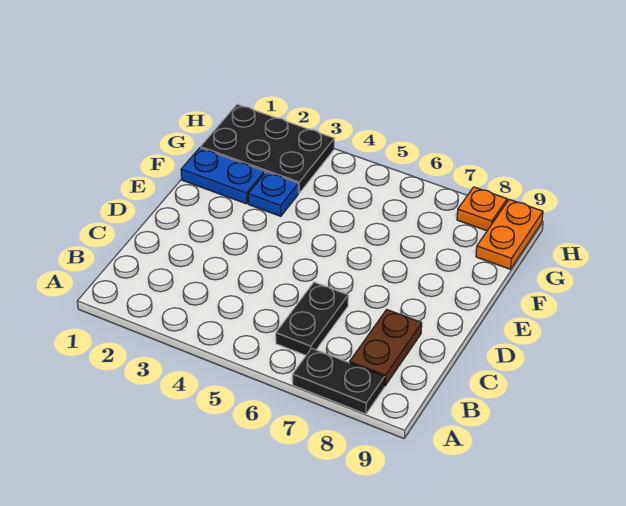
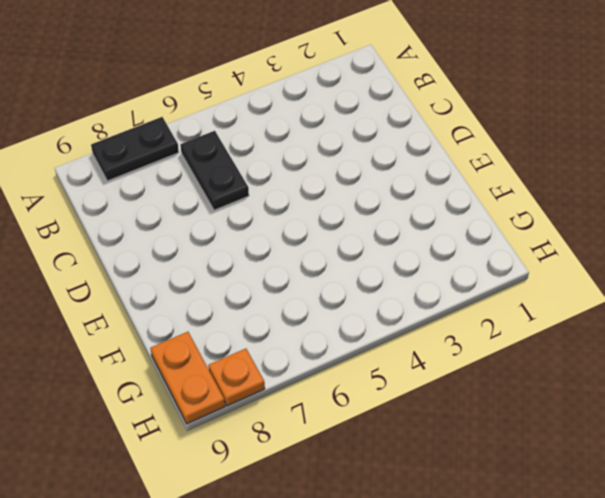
none -> brown 1x2 plate [350,310,422,386]
none -> blue 1x2 plate [181,148,265,204]

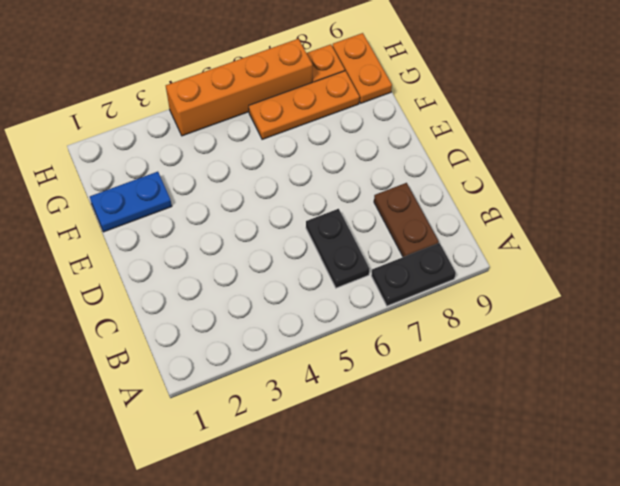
orange 1x3 plate [249,71,359,139] -> none
orange 1x4 brick [166,39,312,136] -> none
none -> blue 1x1 plate [248,172,298,216]
none -> black 2x3 plate [200,104,334,193]

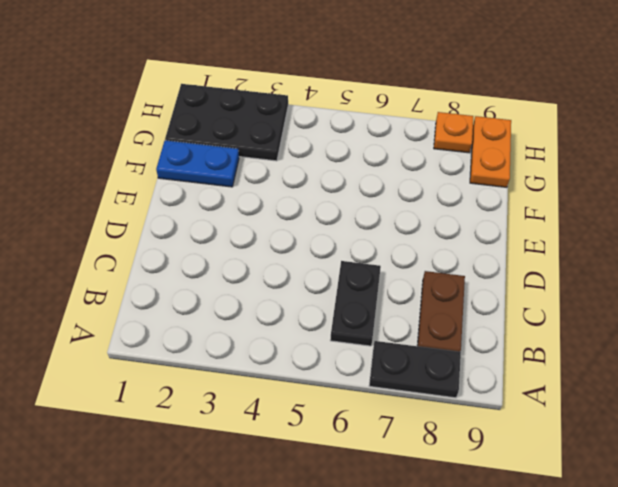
none -> blue 1x1 plate [248,172,298,216]

